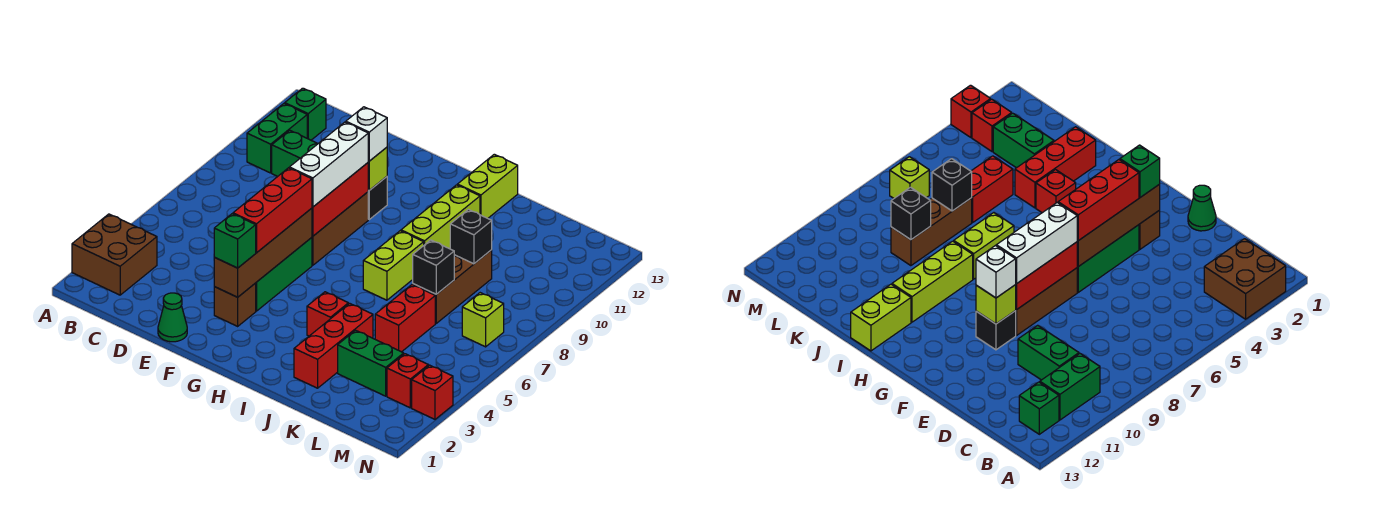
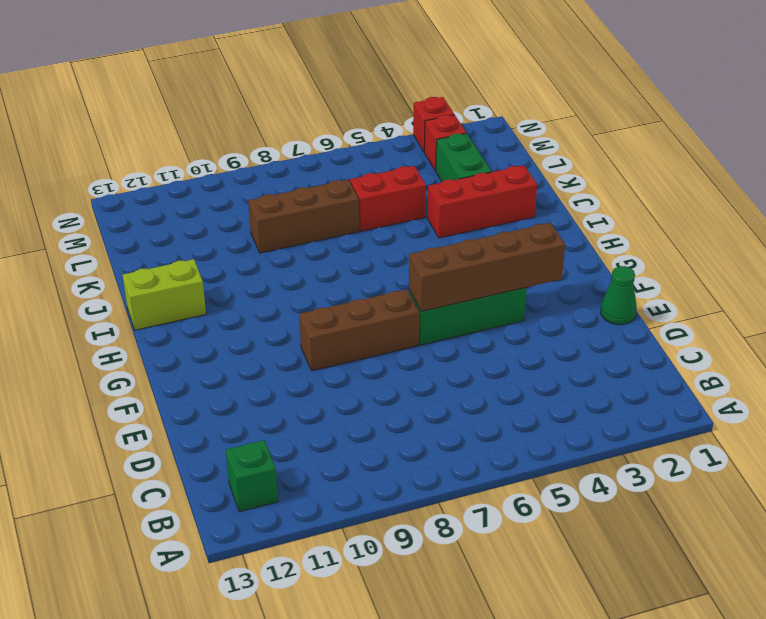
none -> brown 2x2 brick [72,214,157,295]
none -> green 1x2 brick [247,104,307,173]
none -> green 1x2 brick [272,130,318,176]

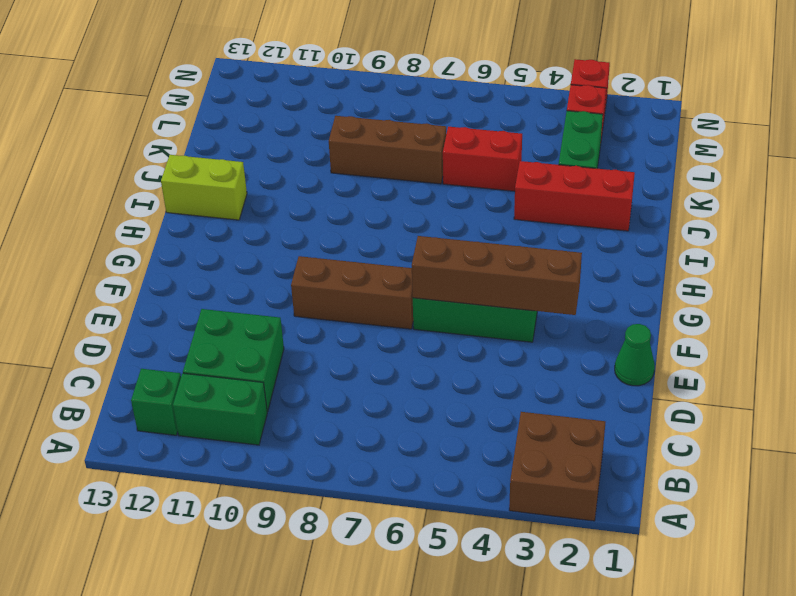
green 2x2 brick [183,309,284,412] -> green 1x2 brick [272,130,318,176]
none -> brown 1x1 brick [214,283,256,326]
none -> black 1x1 brick [368,177,387,219]
none -> red 1x1 brick [307,292,348,336]

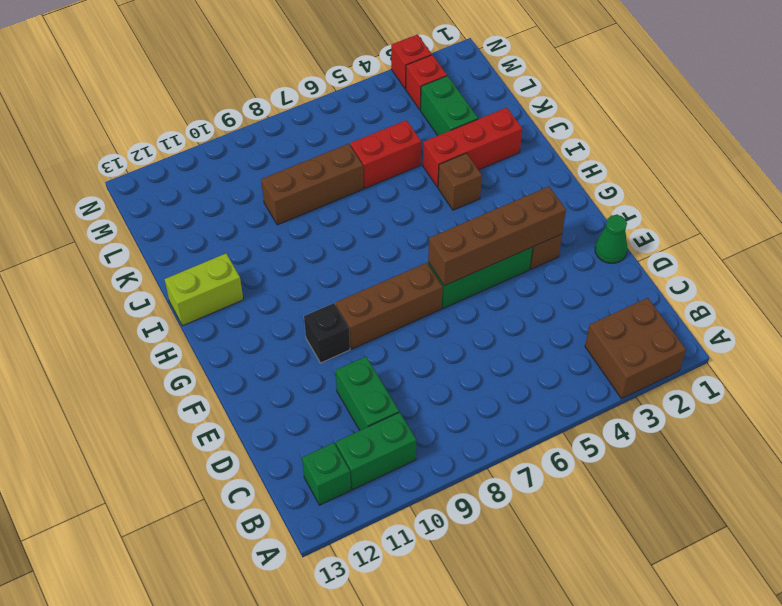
brown 1x1 brick [438,153,482,210] -> red 1x1 brick [307,292,348,336]
none -> lime 1x2 brick [363,231,424,300]
none -> lime 1x3 brick [401,185,480,249]
none -> lime 1x1 brick [462,293,504,347]

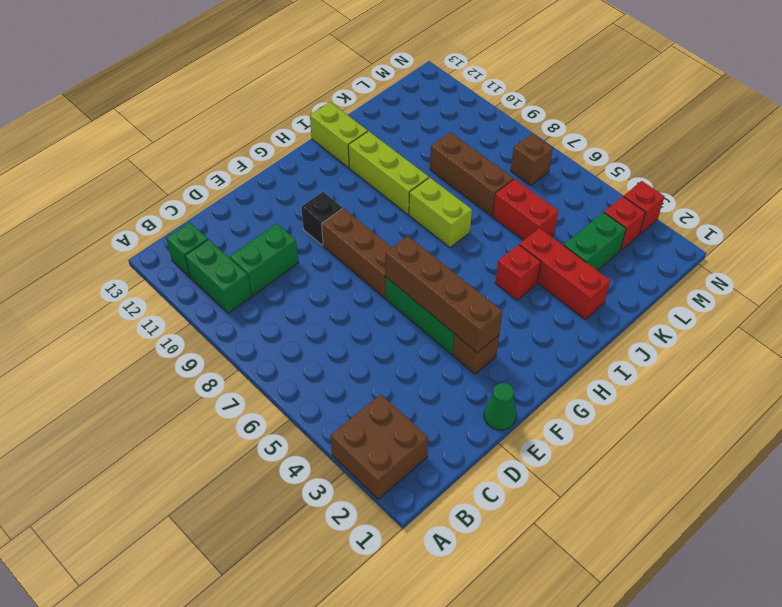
brown 1x1 brick [511,134,553,186] -> lime 1x1 brick [462,293,504,347]
none -> red 1x3 brick [312,163,368,236]
none -> lime 1x1 brick [368,147,387,190]
none -> black 1x1 brick [413,240,454,294]

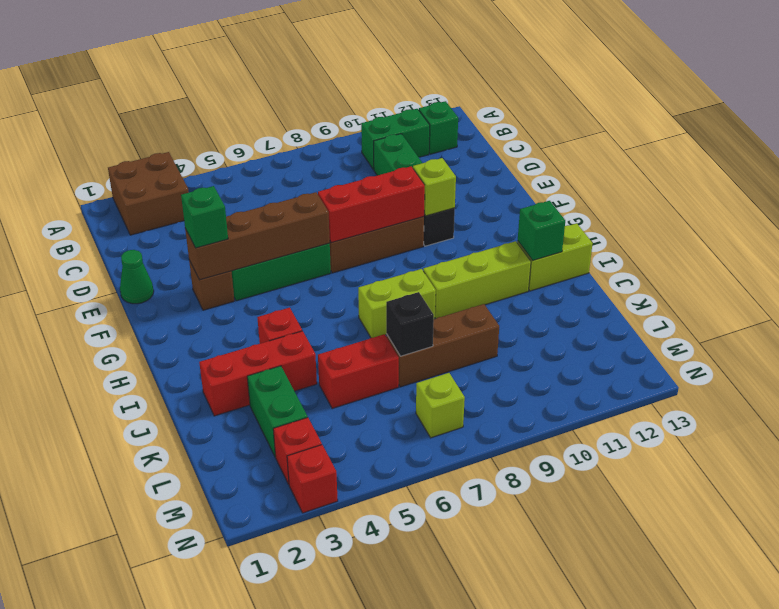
green 1x1 brick [518,201,565,260] -> none
none -> black 1x1 brick [450,209,492,264]
none -> red 1x3 brick [233,168,312,253]
none -> white 1x3 brick [289,122,368,207]

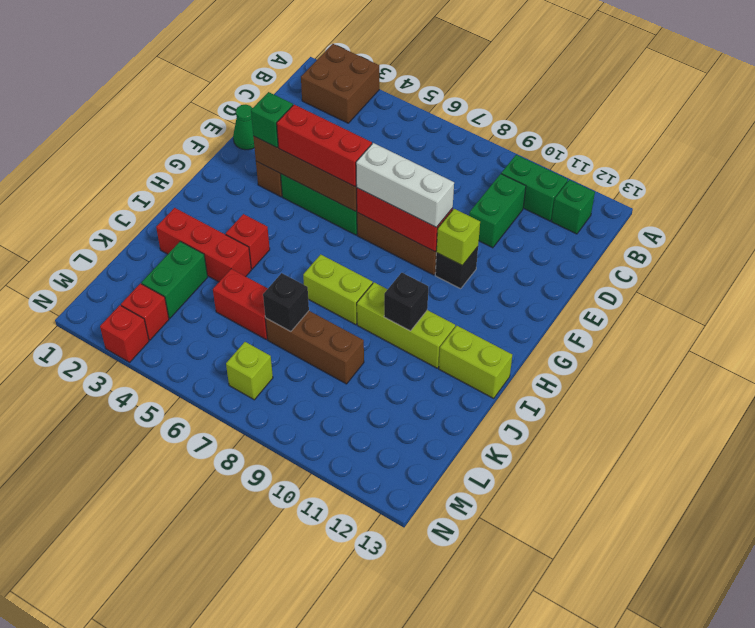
black 1x1 brick [384,273,428,331] -> black 1x1 brick moved to [450,209,492,264]
none -> white 1x1 brick [346,107,387,161]

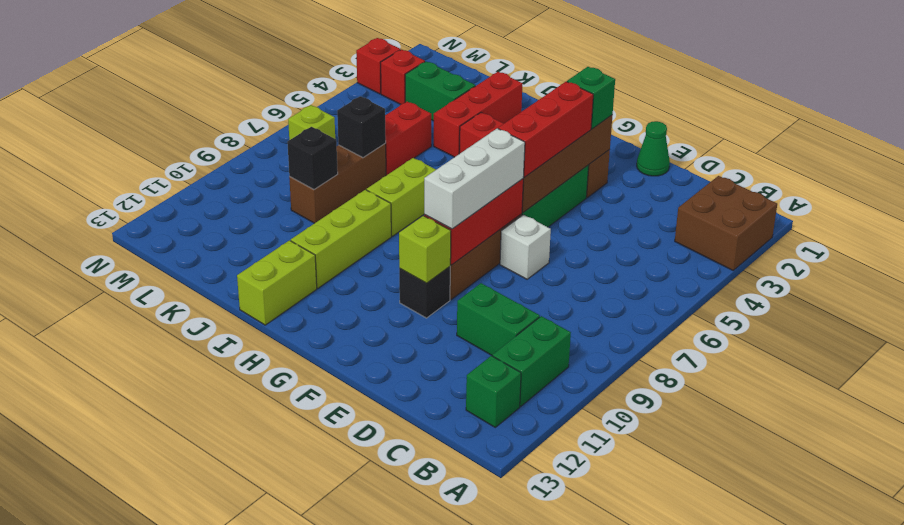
white 1x1 brick [500,215,551,279] -> white 1x1 brick moved to [346,107,387,161]

